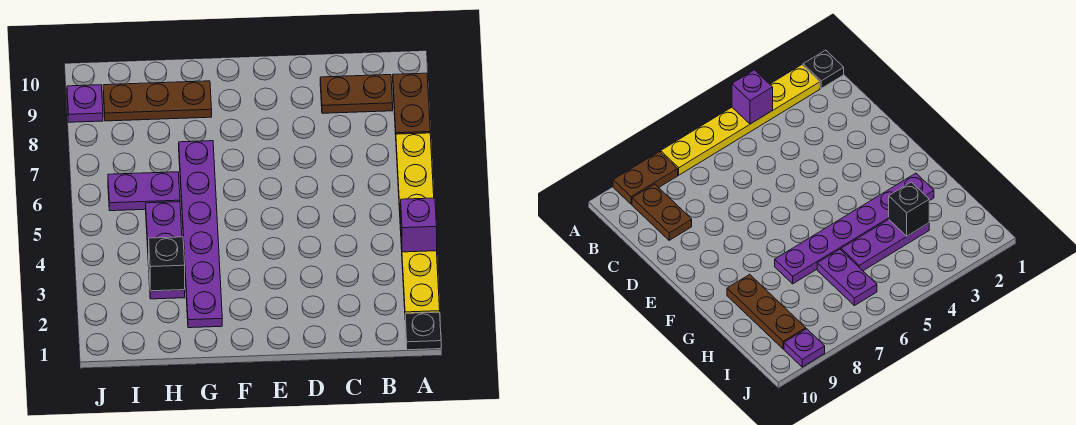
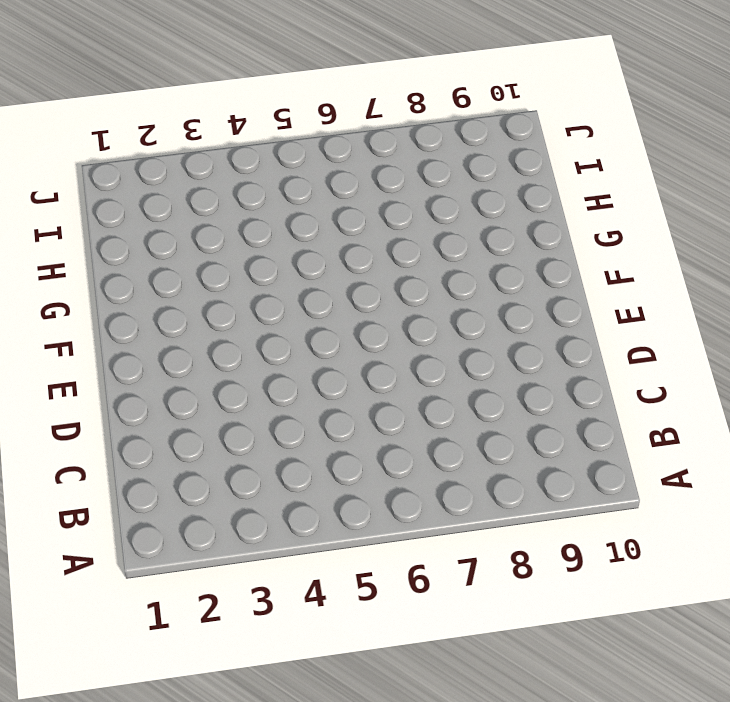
none -> black 1x1 plate [405,312,441,350]
none -> yellow 1x6 plate [396,133,440,314]

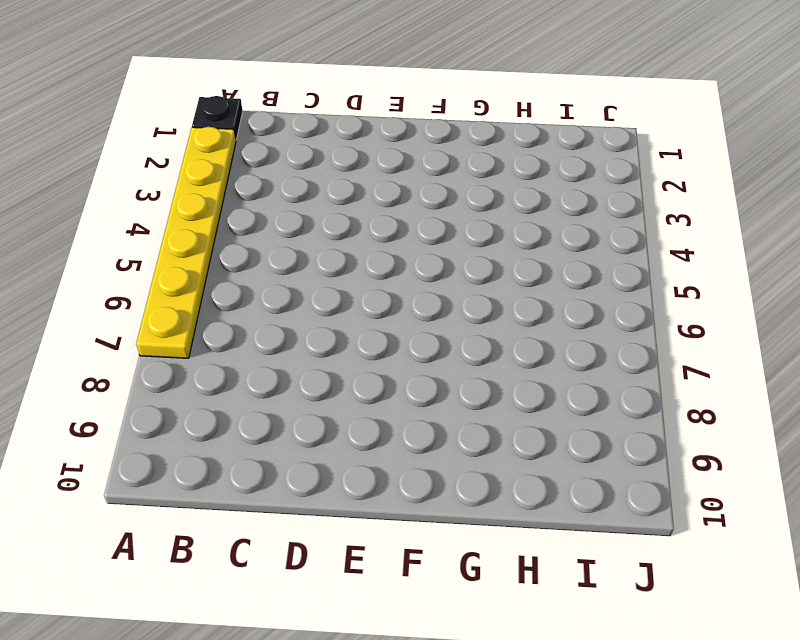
none -> brown 1x2 plate [393,73,430,134]
none -> brown 1x2 plate [320,75,393,113]

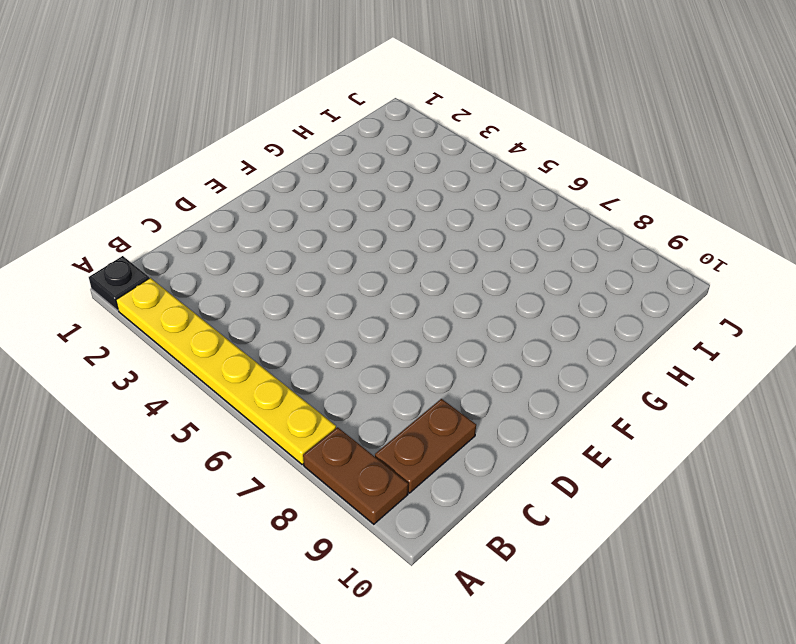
none -> purple 1x6 plate [179,141,222,328]
none -> brown 1x3 plate [103,81,212,121]

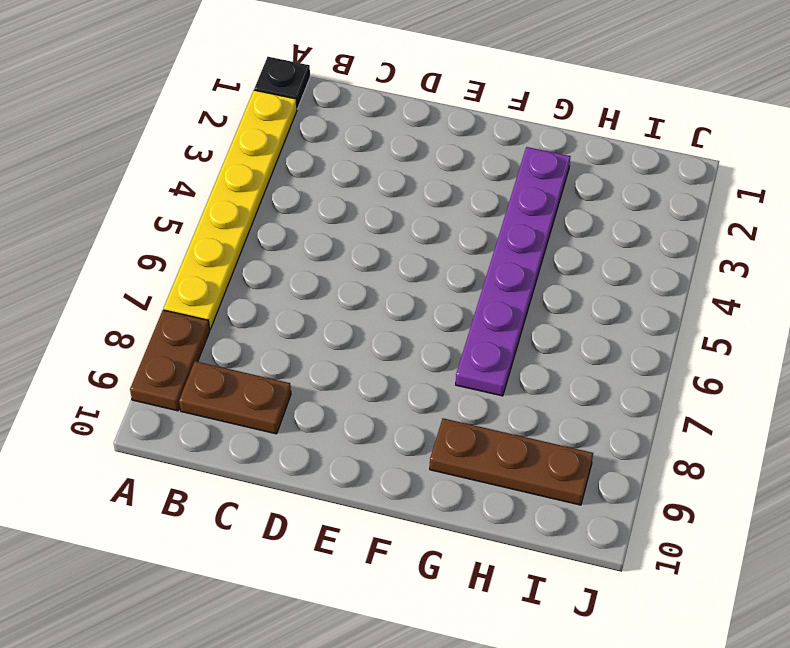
none -> purple 1x3 plate [146,202,185,299]
none -> purple 1x2 plate [108,172,180,211]

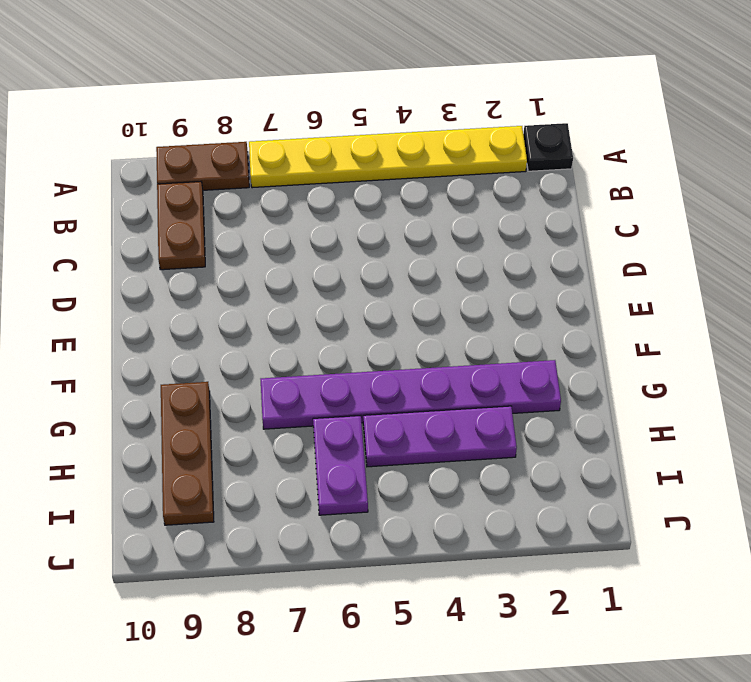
none -> purple 1x1 plate [67,85,103,122]
none -> purple 1x1 brick [401,198,437,252]

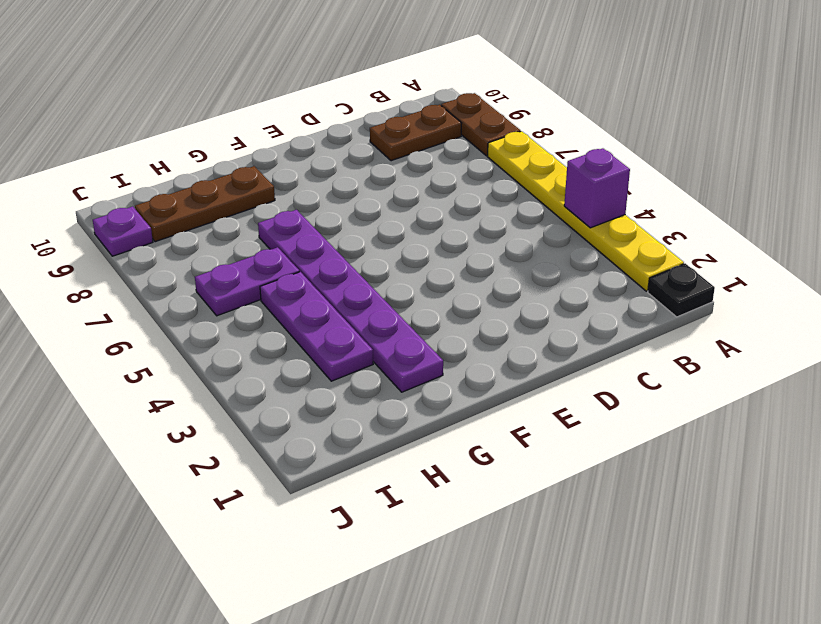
none -> black 1x1 brick [149,237,185,291]

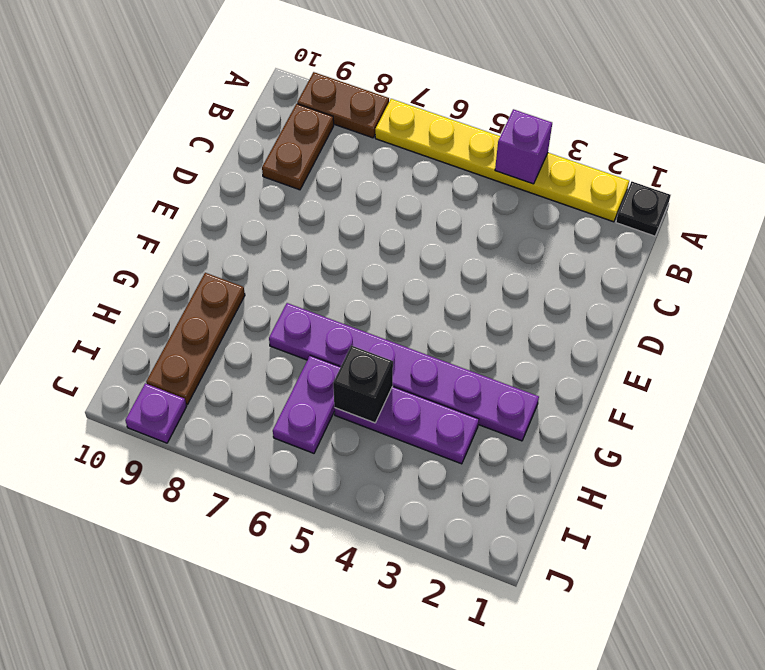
black 1x1 brick [333,345,393,423] -> black 1x1 brick moved to [149,237,185,291]

